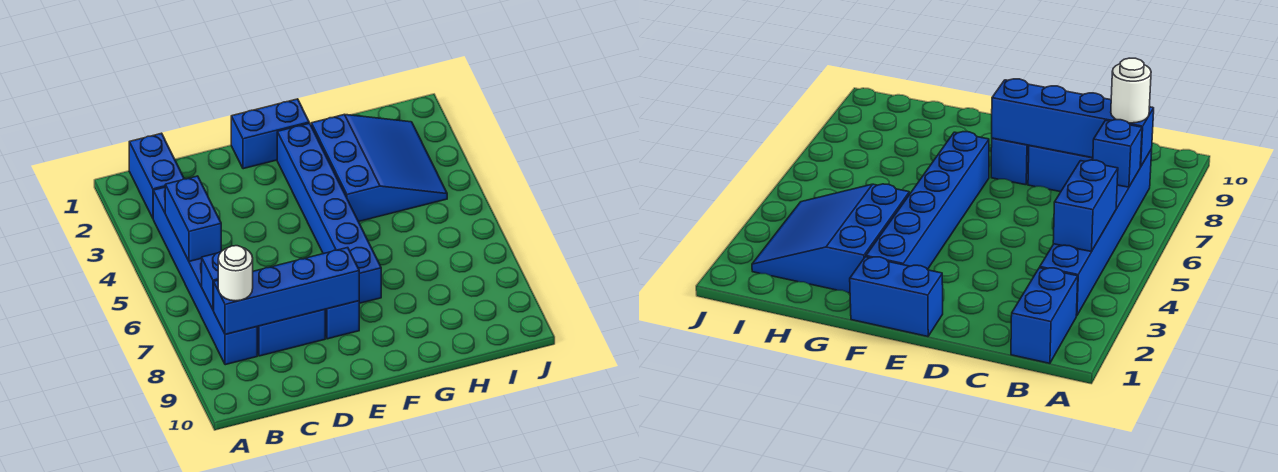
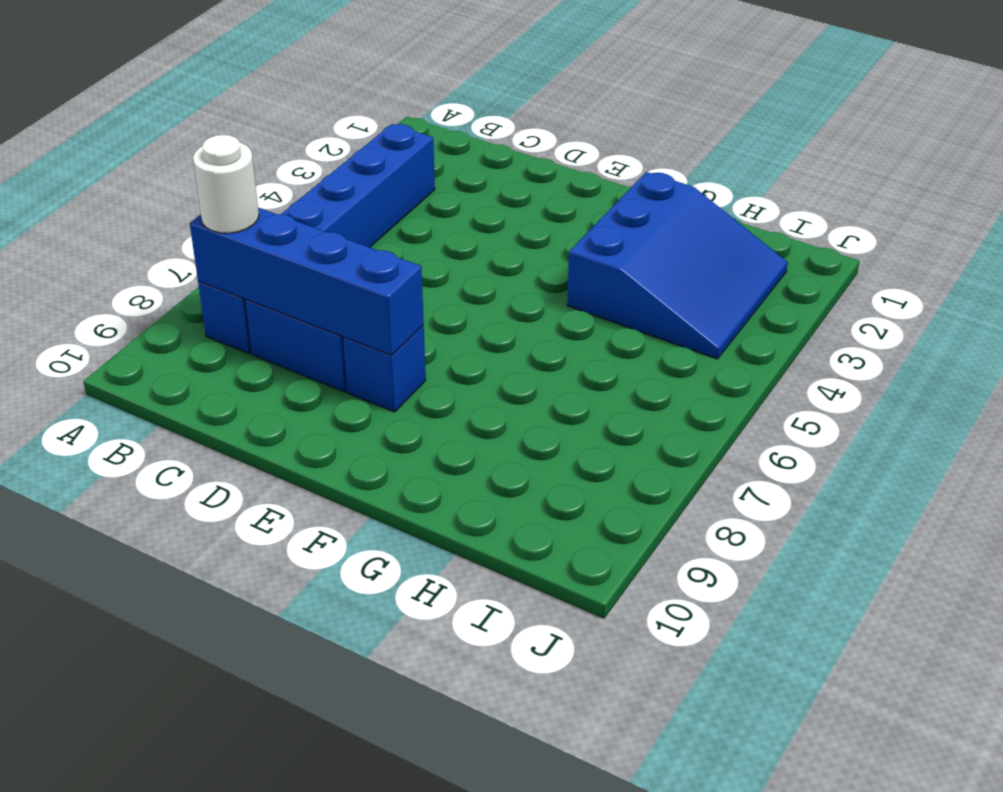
none -> blue 1x2 brick [129,133,184,218]
none -> blue 1x2 brick [231,99,309,169]

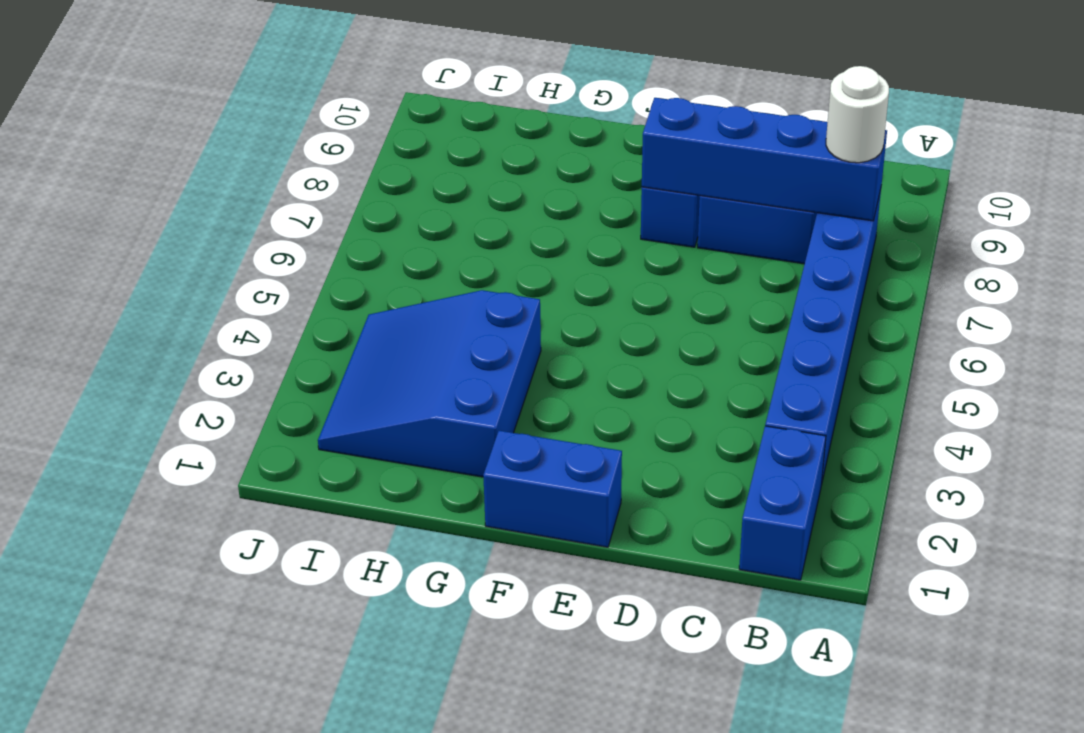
none -> blue 1x6 brick [277,123,381,303]
none -> blue 1x2 brick [165,176,221,261]

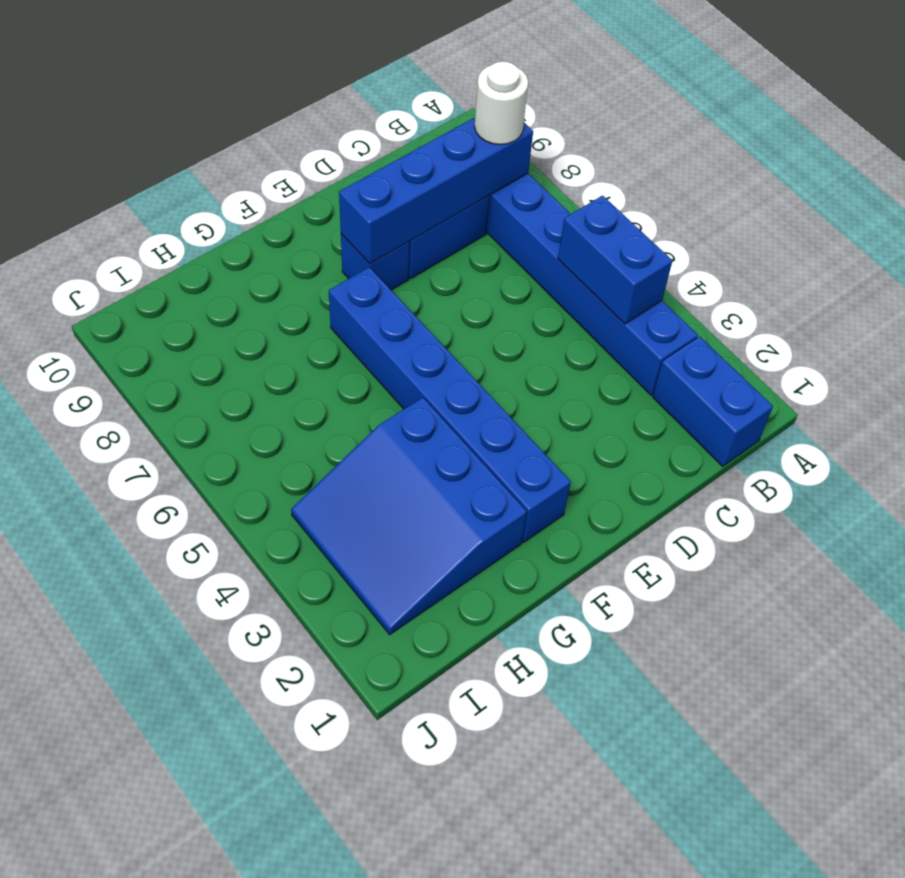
none -> blue 1x2 brick [231,99,309,169]
none -> blue 1x1 brick [202,252,221,310]

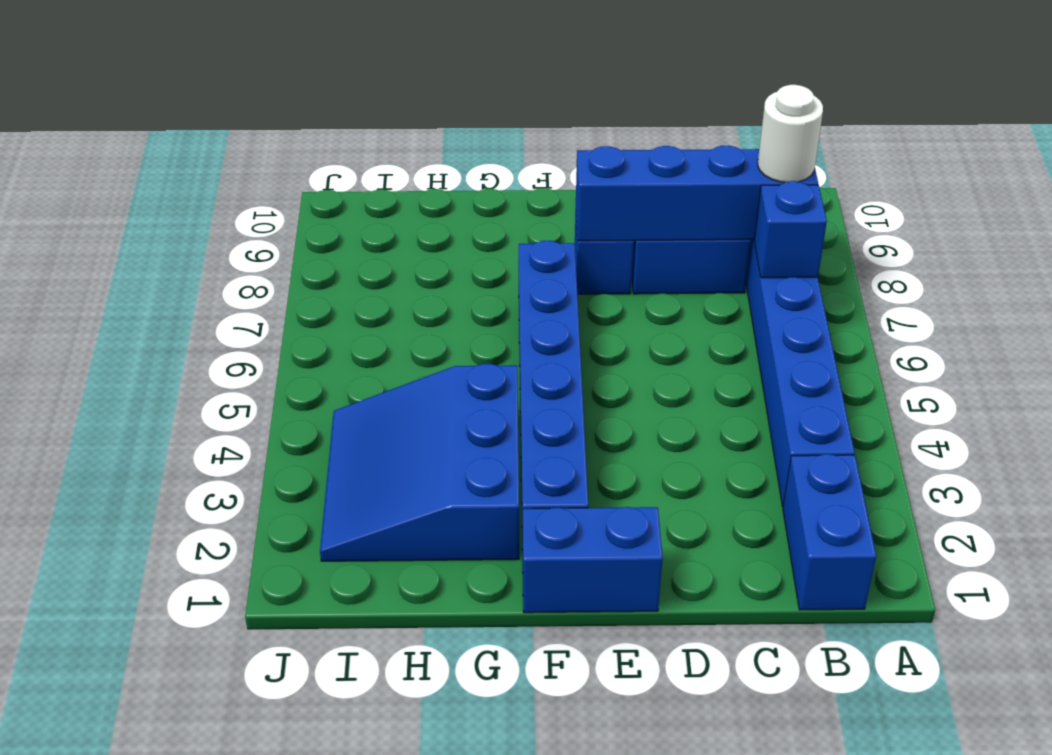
none -> blue 1x2 brick [165,176,221,261]

